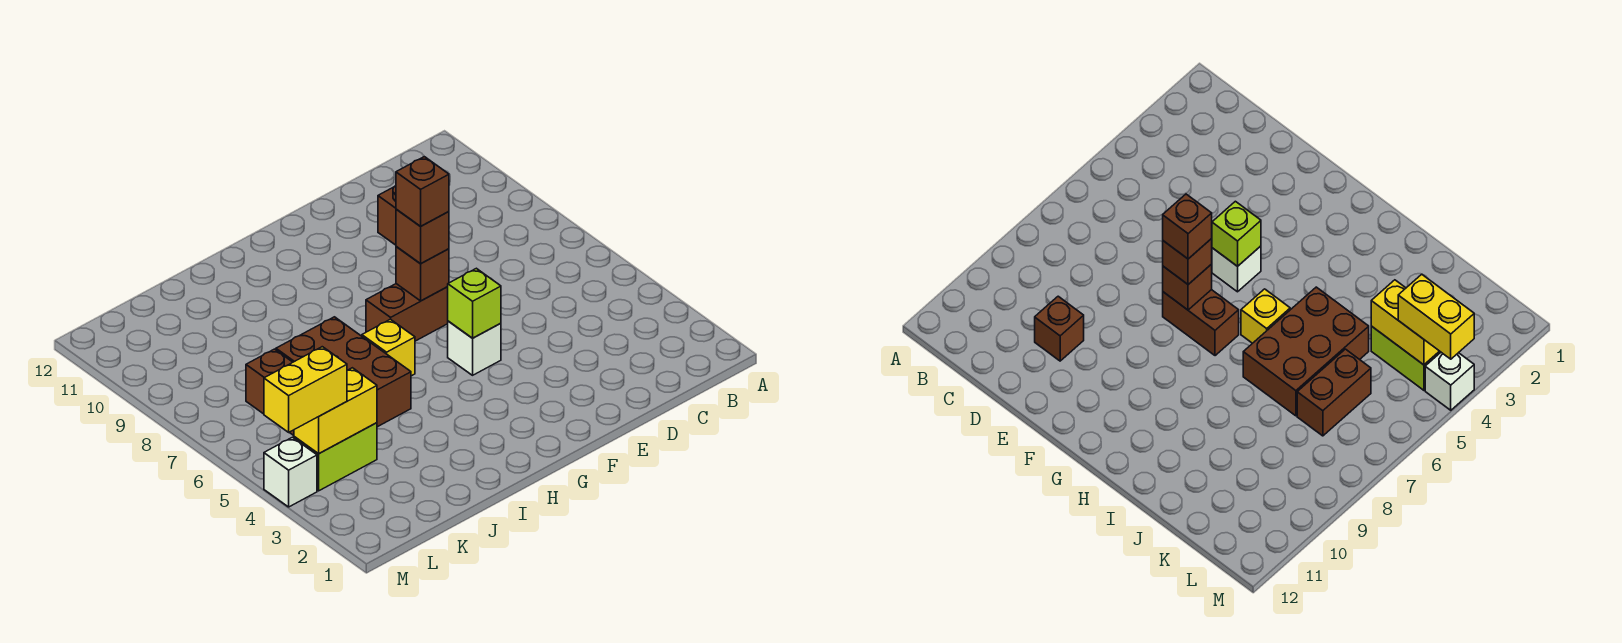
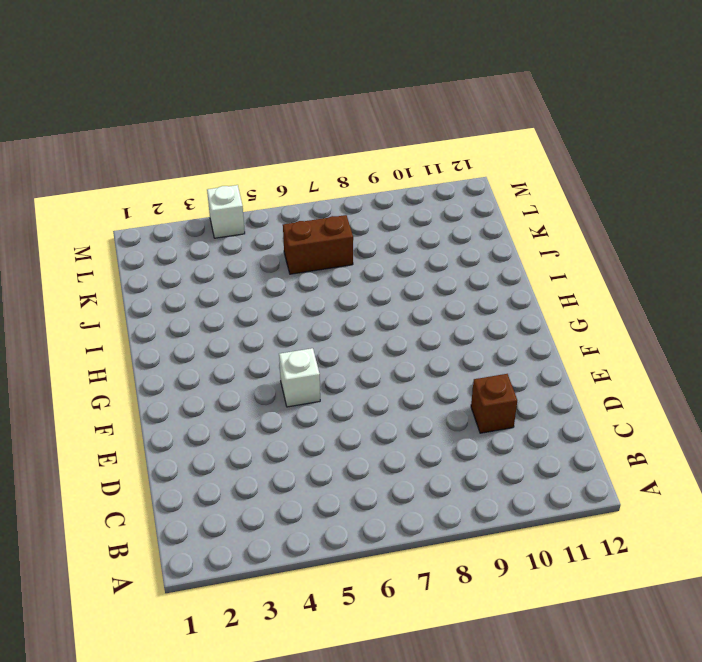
none -> brown 1x2 brick [366,284,448,341]
none -> yellow 1x1 brick [362,319,415,376]
none -> brown 2x3 brick [276,317,411,427]

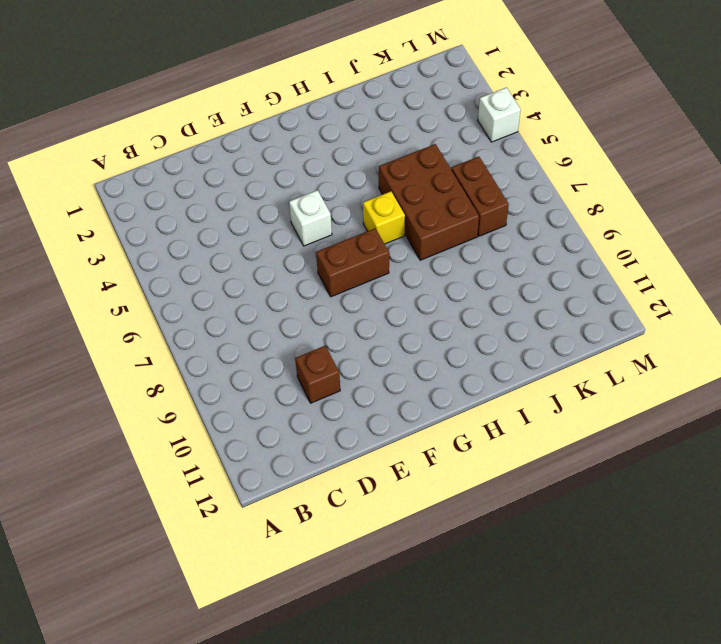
none -> lime 1x2 brick [294,423,377,491]
none -> lime 1x1 brick [448,268,501,338]
none -> brown 1x1 brick [396,246,449,301]

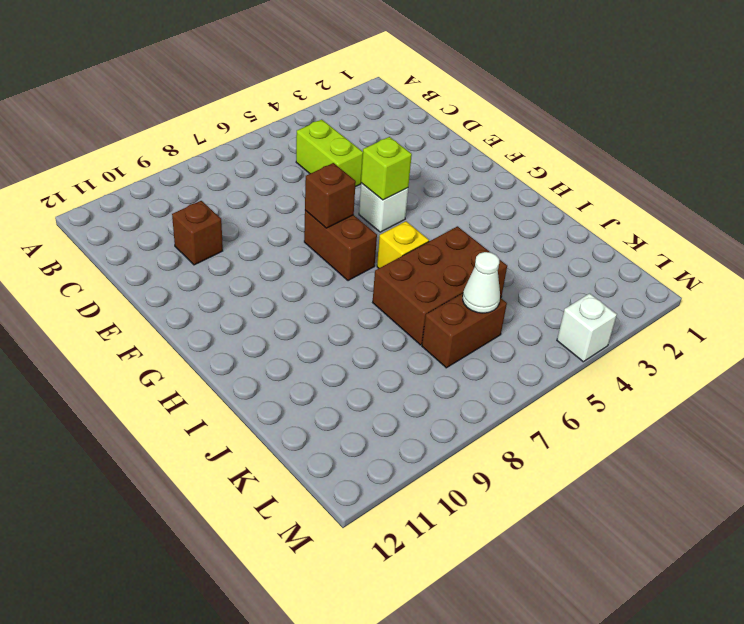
lime 1x2 brick [296,120,363,187] -> lime 1x2 brick moved to [294,423,377,491]
white 1x1 cone [463,252,500,313] -> none
none -> yellow 1x2 brick [294,368,377,453]
none -> brown 1x1 brick [396,209,449,263]
none -> yellow 1x2 brick [264,347,347,432]

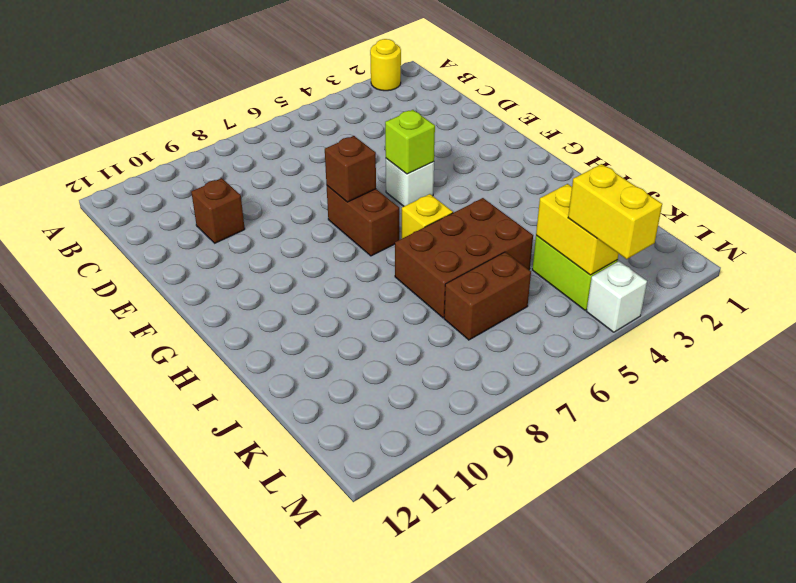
yellow 1x1 round brick [370,39,401,91] -> none
none -> brown 1x1 brick [396,209,449,263]
none -> brown 1x1 brick [396,157,449,226]

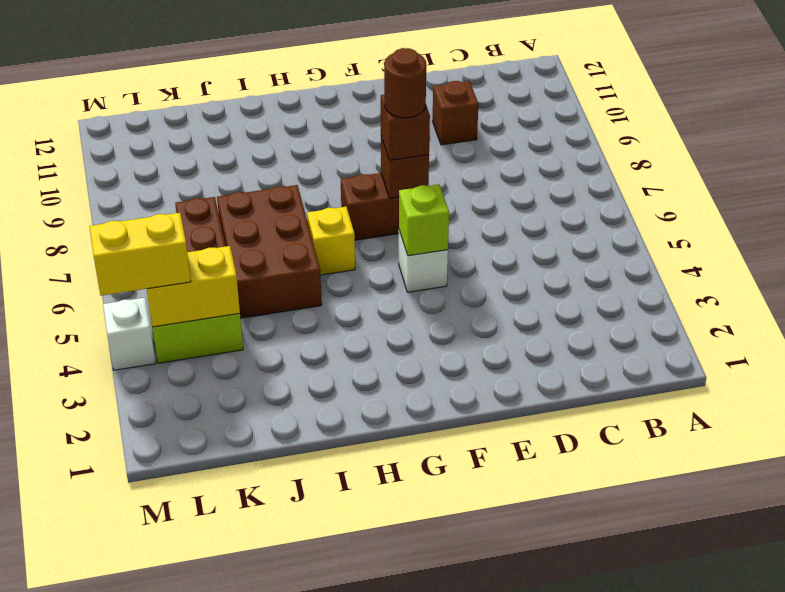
brown 1x1 round brick [384,48,426,118] -> brown 1x1 brick [396,157,449,226]

